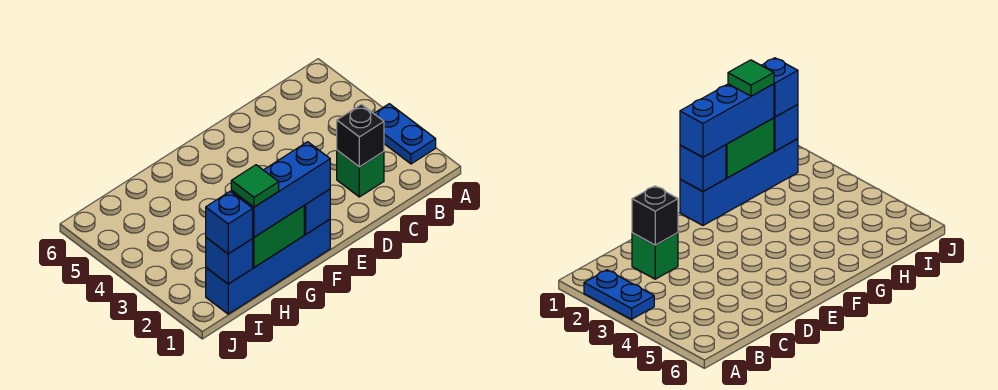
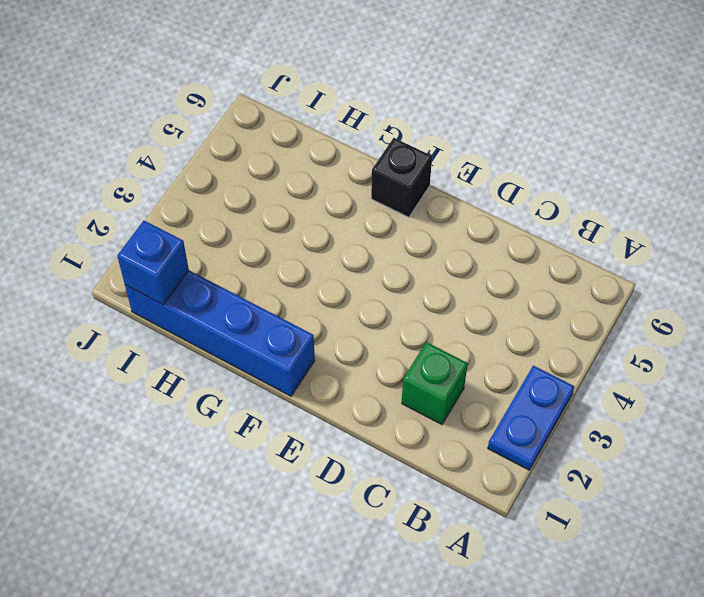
black 1x1 brick [371,138,432,217] -> black 1x1 brick moved to [337,104,384,167]
none -> blue 1x1 brick [304,189,330,234]
none -> green 1x2 brick [252,206,304,267]

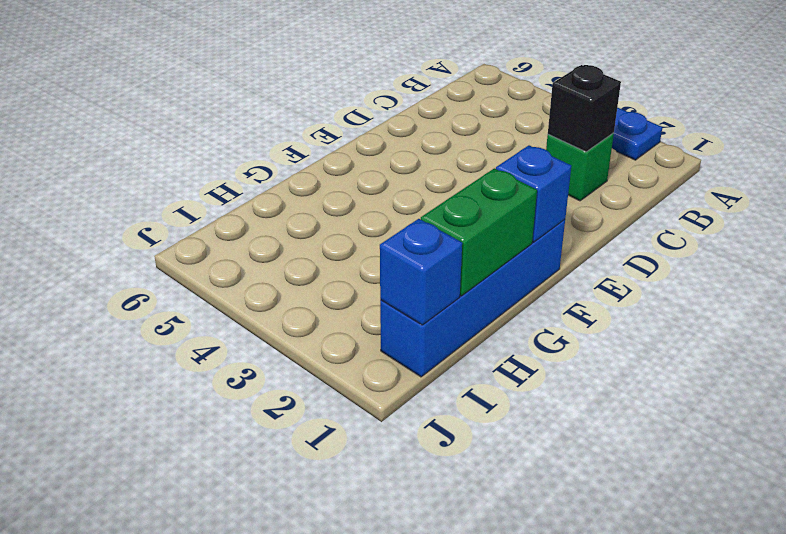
none -> blue 1x3 brick [231,142,330,237]
none -> blue 1x1 brick [206,191,253,254]

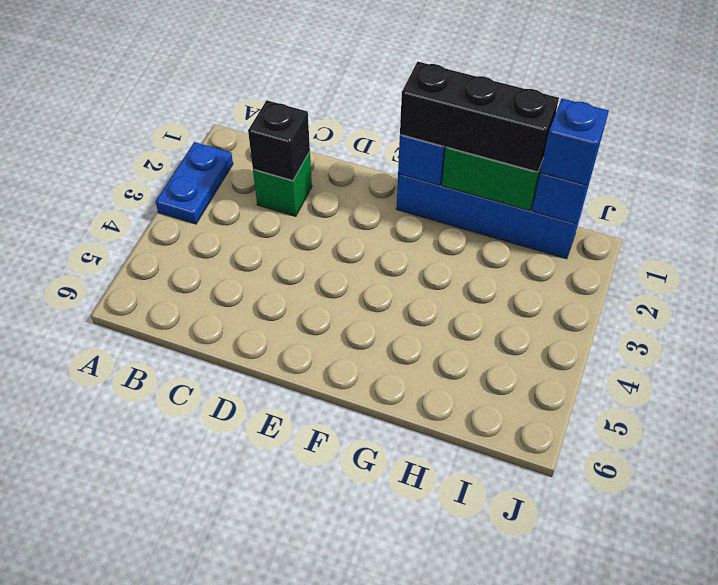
black 1x3 brick [400,61,559,172] -> blue 1x3 brick [231,142,330,237]
none -> green 1x1 tile [231,165,279,207]

